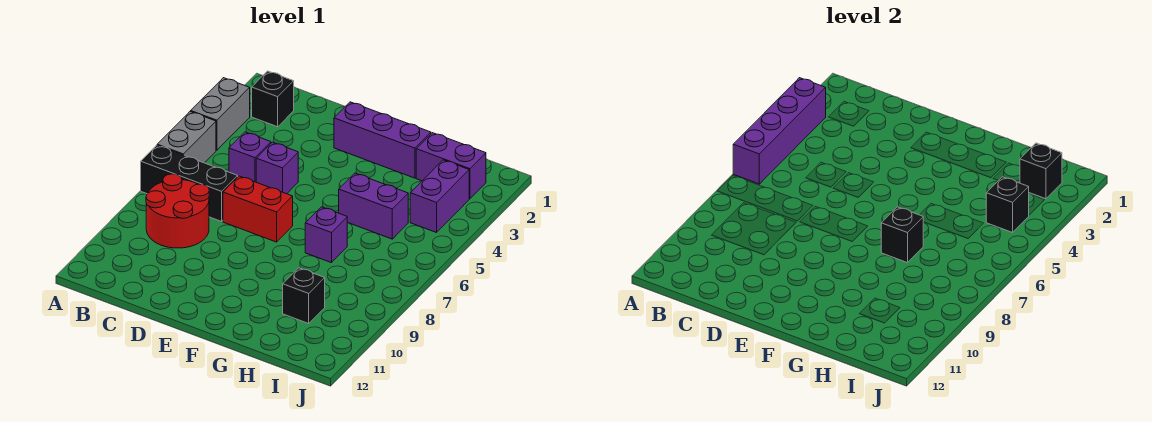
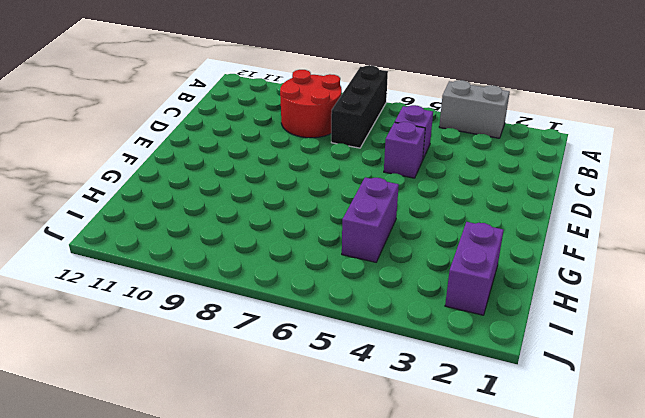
none -> grey 1x2 brick [157,111,216,163]
none -> black 1x1 brick [252,71,294,127]
none -> red 1x2 brick [223,176,293,242]

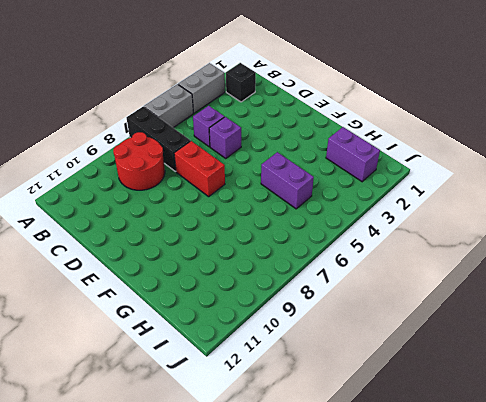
none -> purple 1x3 brick [334,102,431,178]
none -> purple 1x1 brick [305,207,347,263]
none -> black 1x1 brick [283,268,325,323]

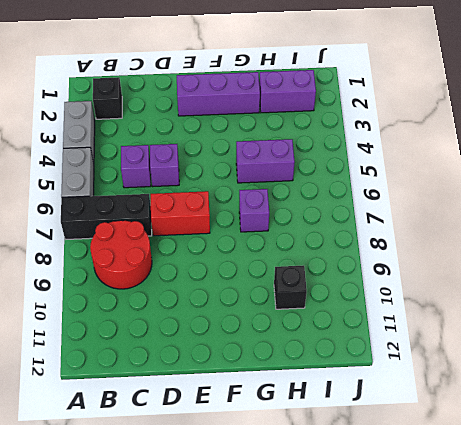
none -> purple 1x2 brick [410,160,469,233]
none -> purple 1x4 brick [733,78,826,184]
none -> black 1x1 brick [881,207,923,263]

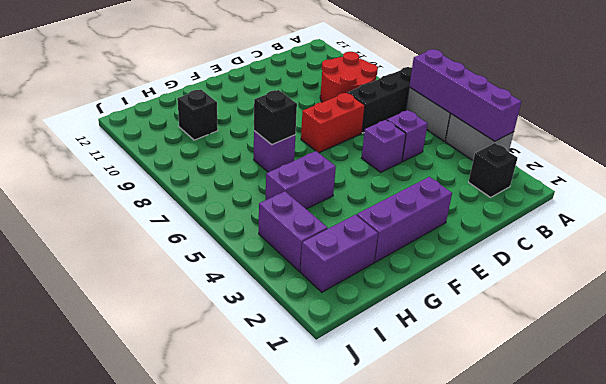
none -> black 1x1 brick [1020,143,1062,199]
none -> black 1x1 brick [986,177,1029,233]

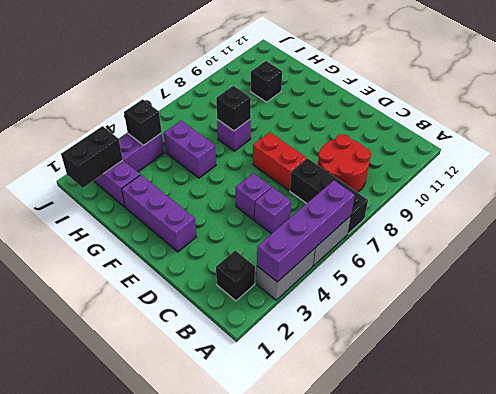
black 1x2 brick [61,126,123,188] -> black 1x1 brick [1020,143,1062,199]

